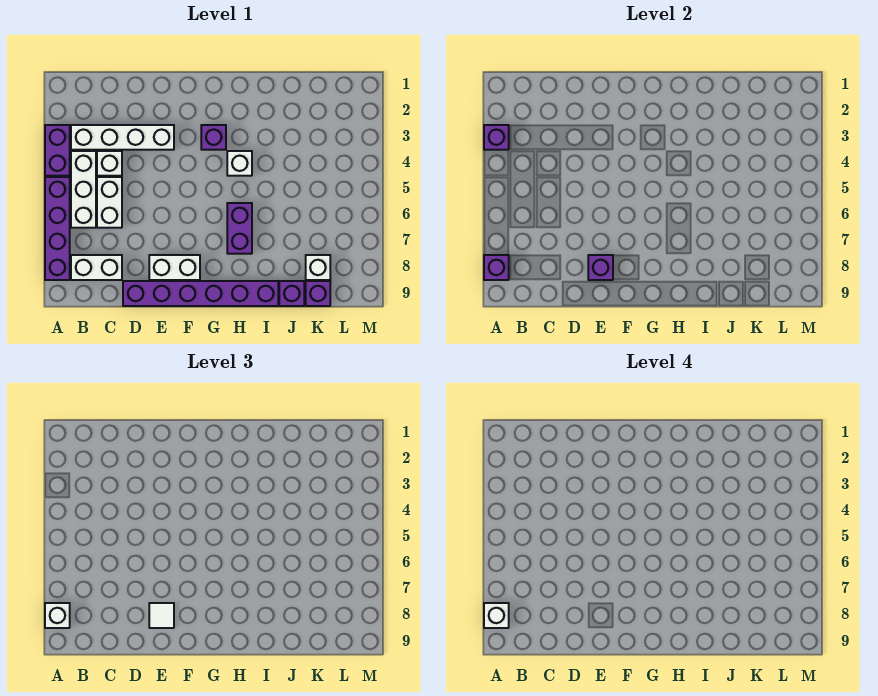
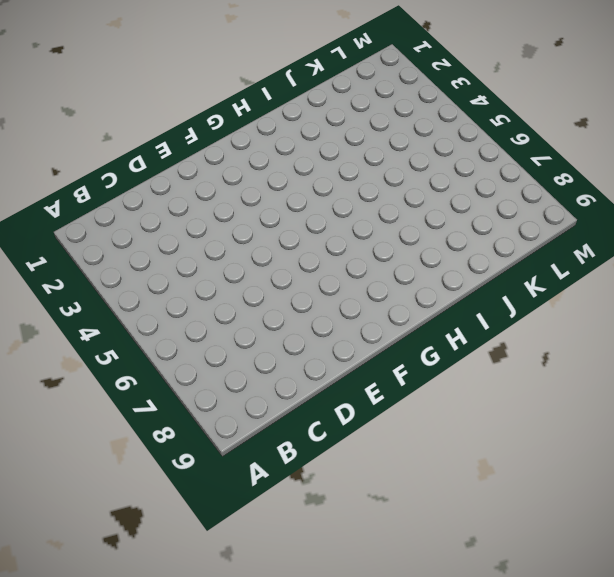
none -> purple 1x2 brick [45,125,70,176]
none -> purple 1x4 brick [45,177,70,280]
none -> white 1x4 brick [71,125,174,150]

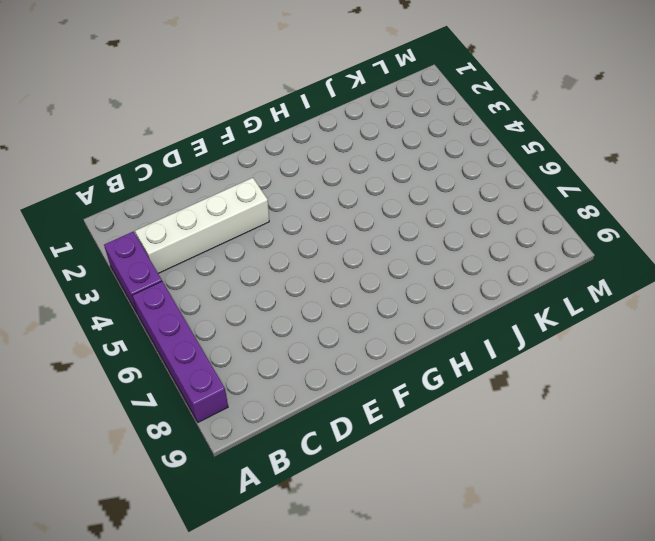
none -> white 1x3 brick [71,151,96,228]
none -> white 1x2 brick [71,255,122,280]
none -> white 1x1 brick [97,151,122,176]

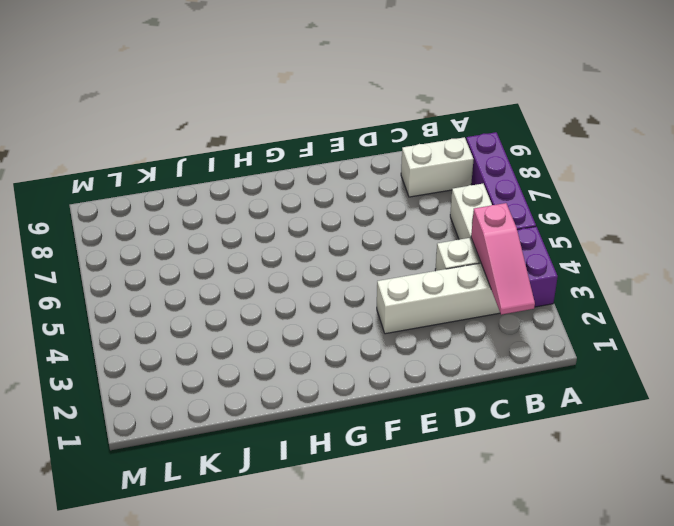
pink 1x3 slope [471,203,535,315] -> none
none -> white 1x2 brick [97,177,122,228]
none -> purple 1x6 brick [123,281,278,306]
none -> white 1x2 brick [149,255,200,280]

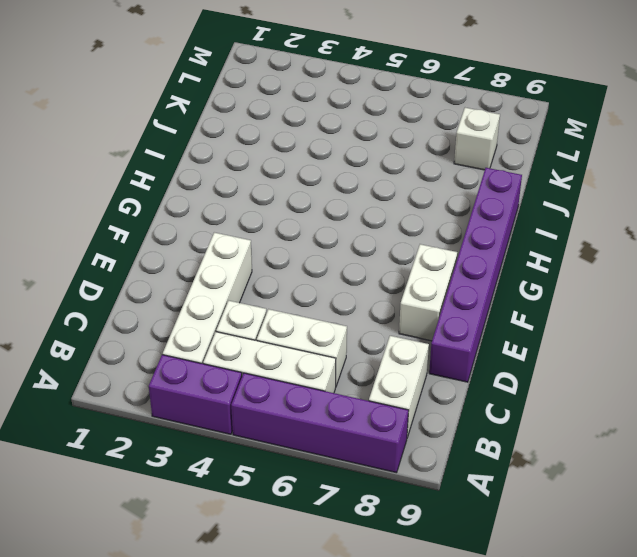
none -> purple 1x1 brick [201,125,226,150]
none -> white 1x1 brick [227,151,252,176]
none -> purple 1x2 brick [227,203,252,254]

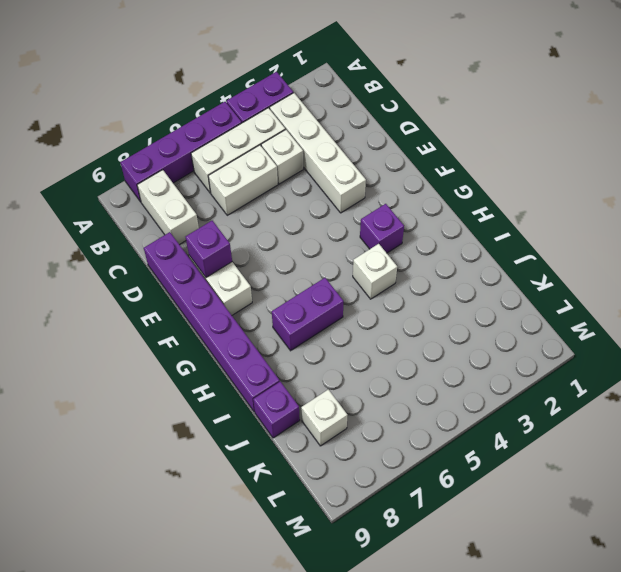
none -> purple 1x1 brick [306,281,330,306]
none -> purple 1x1 brick [484,125,509,150]
none -> purple 1x1 brick [484,255,509,280]

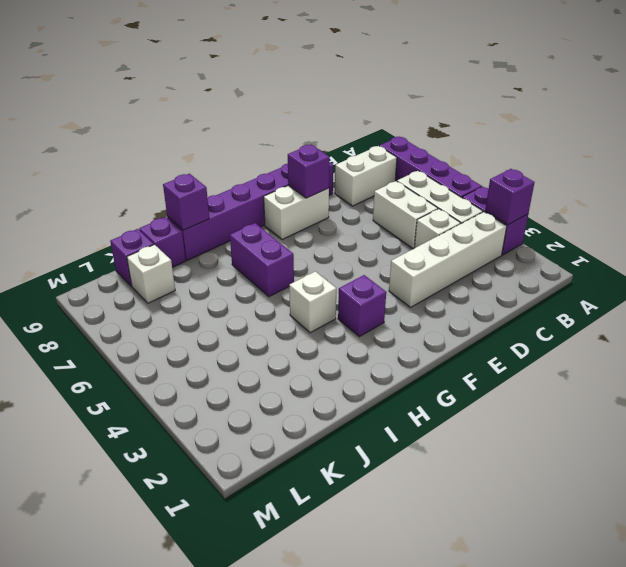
purple 1x1 brick [163,174,209,230] -> purple 1x1 brick moved to [484,255,509,280]
none -> white 1x1 brick [45,603,70,628]
none -> white 1x1 tile [149,603,174,628]
none -> white 1x1 brick [484,603,509,628]

